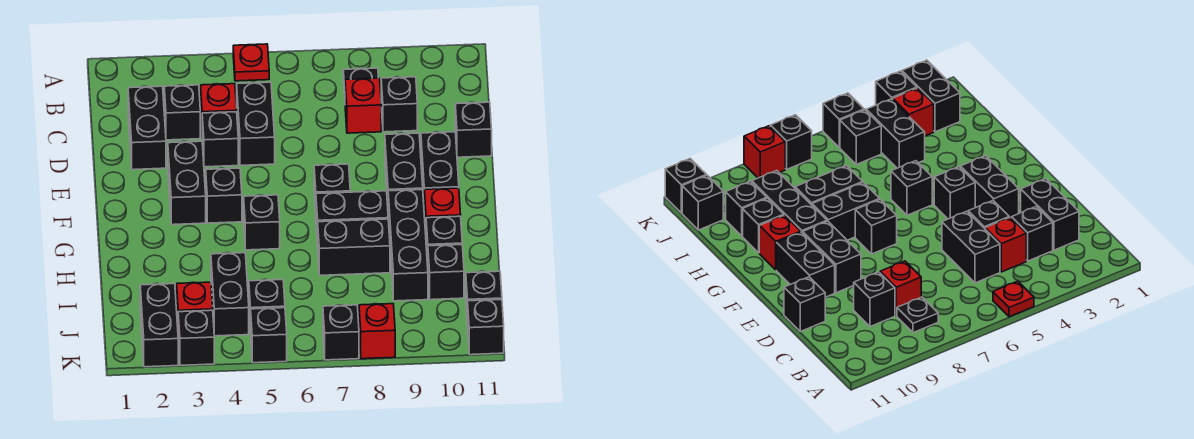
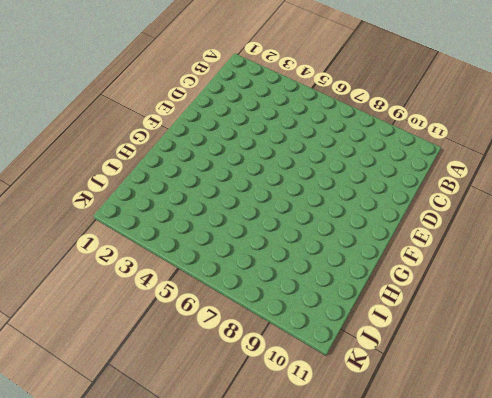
none -> red 1x1 plate [233,44,269,81]
none -> black 1x1 plate [343,68,378,95]
none -> black 1x2 brick [128,86,166,170]
none -> black 1x1 brick [164,85,200,140]

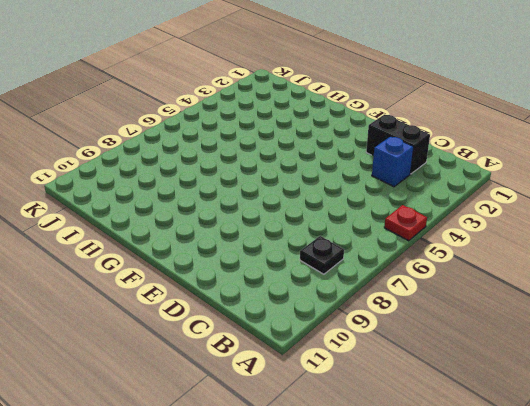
blue 1x1 brick [372,136,414,187] -> black 1x1 brick [164,85,200,140]
none -> red 1x1 brick [201,84,237,127]
none -> black 1x2 brick [237,82,275,166]
none -> red 1x1 brick [345,78,381,133]
none -> black 1x1 brick [381,77,417,132]

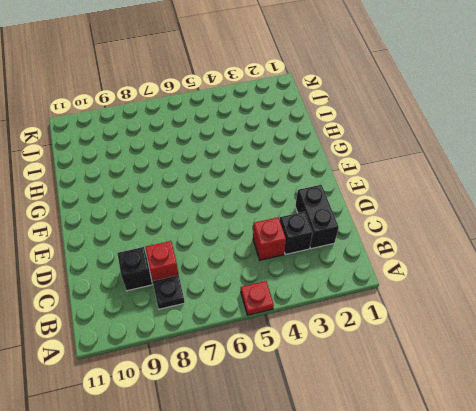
none -> black 1x2 brick [237,82,275,166]
none -> black 1x1 brick [202,112,238,167]
none -> black 1x1 brick [455,102,492,157]
none -> black 1x2 brick [168,141,206,225]

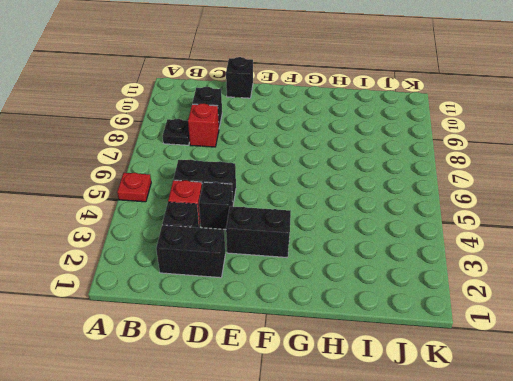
none -> black 1x2 brick [385,133,423,205]
none -> black 1x2 brick [421,132,459,201]
none -> black 1x1 brick [206,168,242,223]
none -> black 1x1 brick [314,164,350,212]

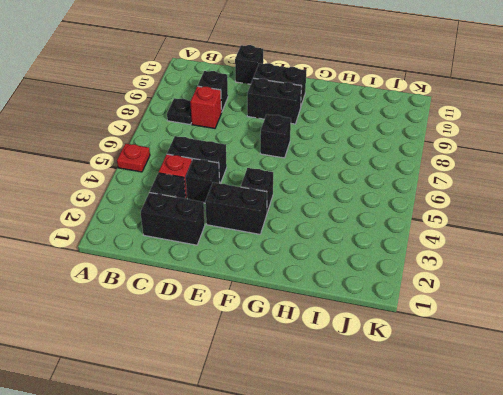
none -> black 1x1 brick [244,195,280,250]
none -> black 1x2 brick [316,191,388,244]
none -> black 1x3 brick [388,190,428,301]
none -> red 1x1 brick [424,188,461,233]

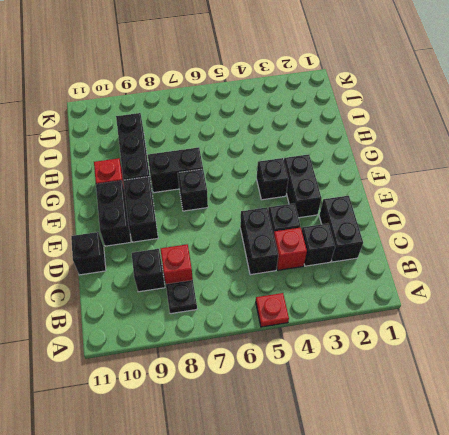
none -> black 1x1 brick [244,195,280,250]
none -> black 1x2 brick [318,219,390,275]
none -> black 1x1 brick [426,216,462,265]
none -> black 1x2 brick [211,253,249,336]

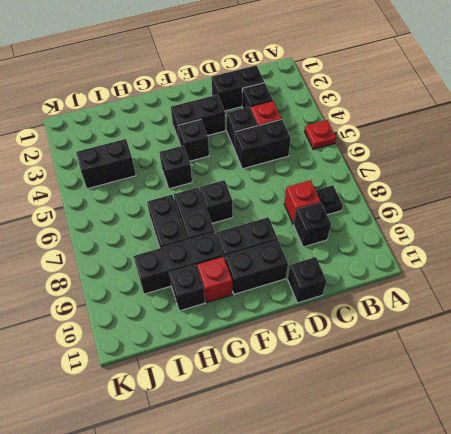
none -> black 1x1 brick [428,245,464,300]
none -> black 1x2 brick [140,284,178,367]
none -> red 1x1 brick [177,282,213,326]
none -> black 1x1 brick [249,280,285,333]

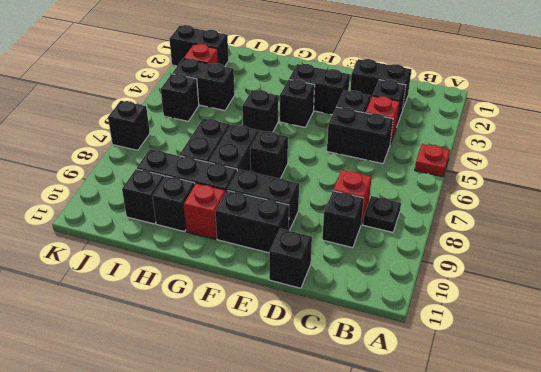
none -> black 1x1 brick [466,271,502,325]
none -> black 1x1 brick [178,310,214,365]
none -> black 1x1 brick [251,308,287,363]
none -> red 1x1 brick [359,304,395,359]

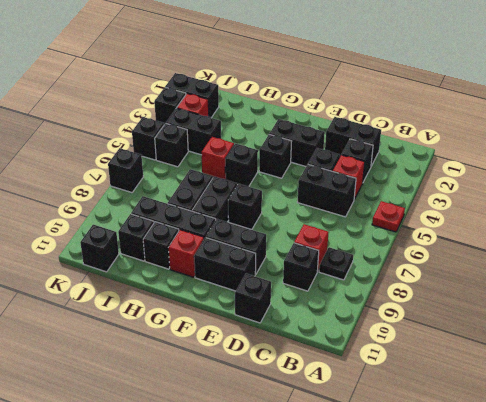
red 1x1 brick [202,137,234,179] -> red 1x1 brick moved to [359,304,395,359]
none -> black 1x1 brick [468,300,504,355]

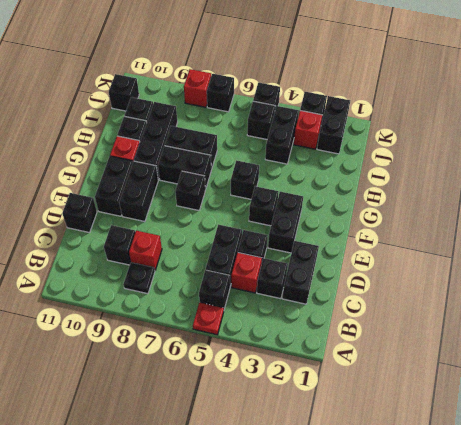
black 1x1 brick [199,270,230,309] -> black 1x1 brick moved to [468,300,504,355]

